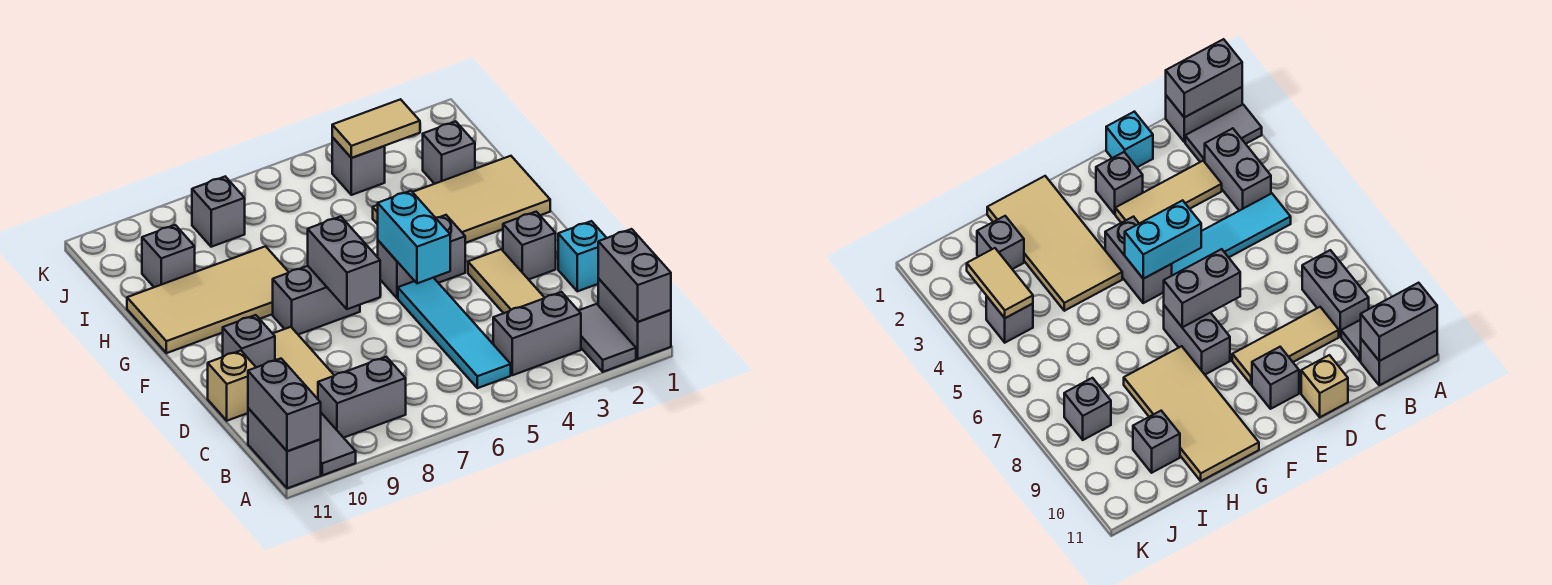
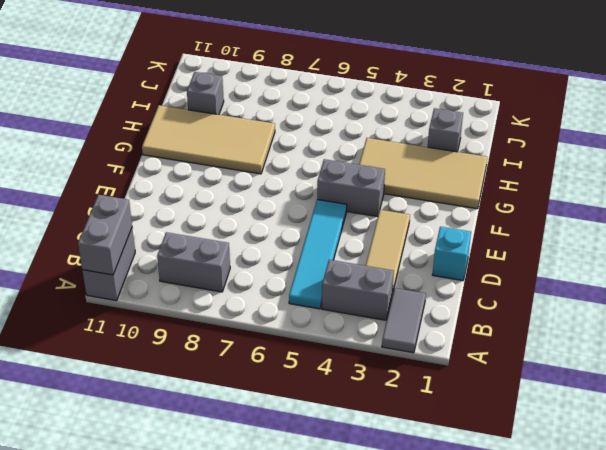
none -> grey 1x2 brick [598,279,671,359]
none -> grey 1x2 tile [320,413,356,475]
none -> tan 1x3 tile [273,327,334,399]

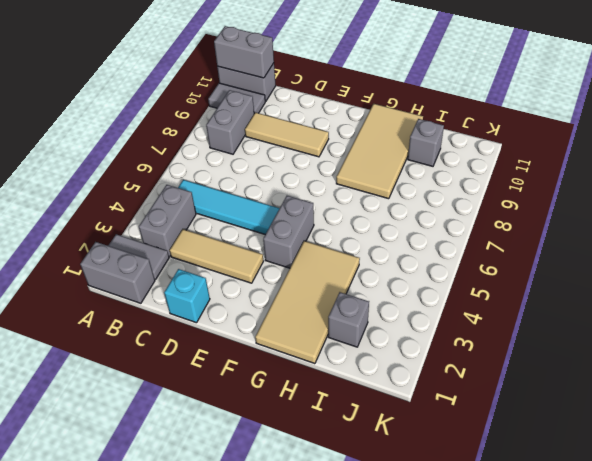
none -> tan 1x1 brick [208,351,256,421]
none -> grey 1x1 brick [503,212,556,280]
none -> grey 1x1 brick [223,315,275,367]

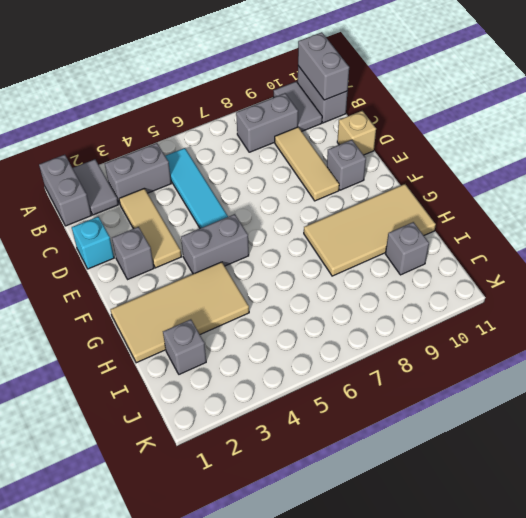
none -> grey 1x2 brick [273,266,360,335]
none -> grey 1x1 brick [332,137,385,195]
none -> grey 1x1 brick [192,177,245,247]

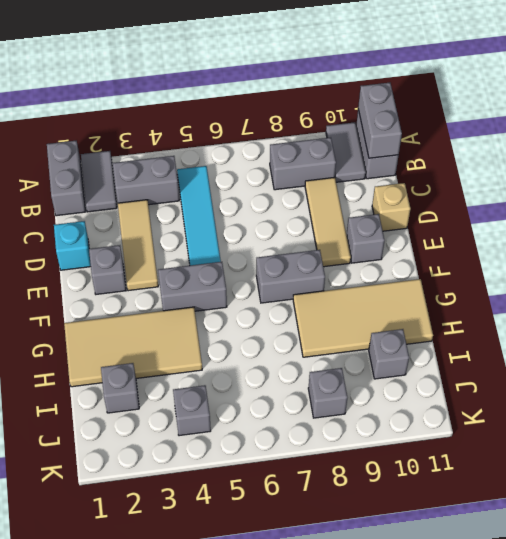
none -> grey 1x2 brick [598,229,671,322]
none -> cyan 1x2 brick [378,191,450,283]
none -> grey 1x2 brick [308,217,380,309]

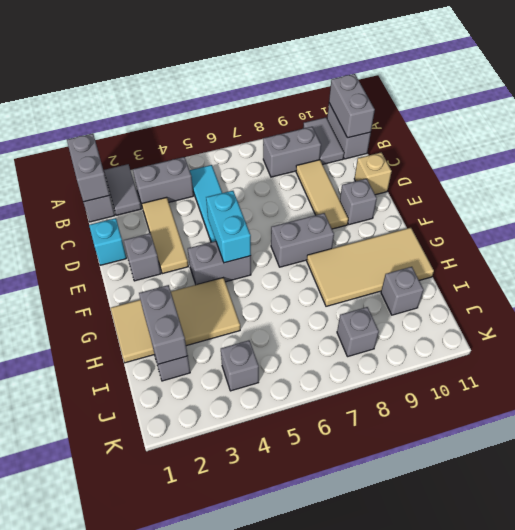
grey 1x2 brick [139,285,188,364] -> grey 1x2 brick moved to [308,217,380,309]
none -> tan 1x2 tile [332,99,420,158]

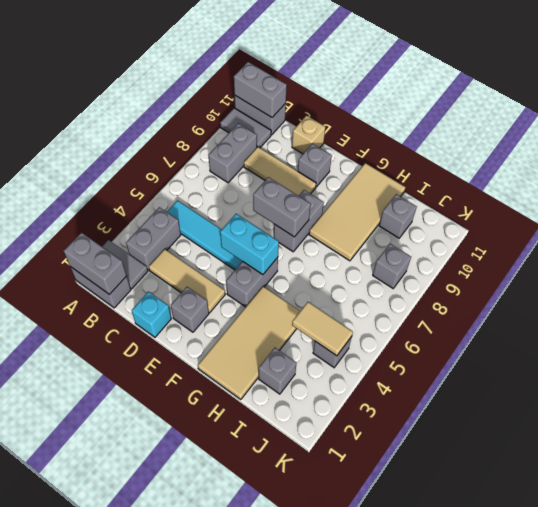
tan 1x2 tile [292,302,353,356] -> tan 1x2 tile turned to [332,99,420,158]

